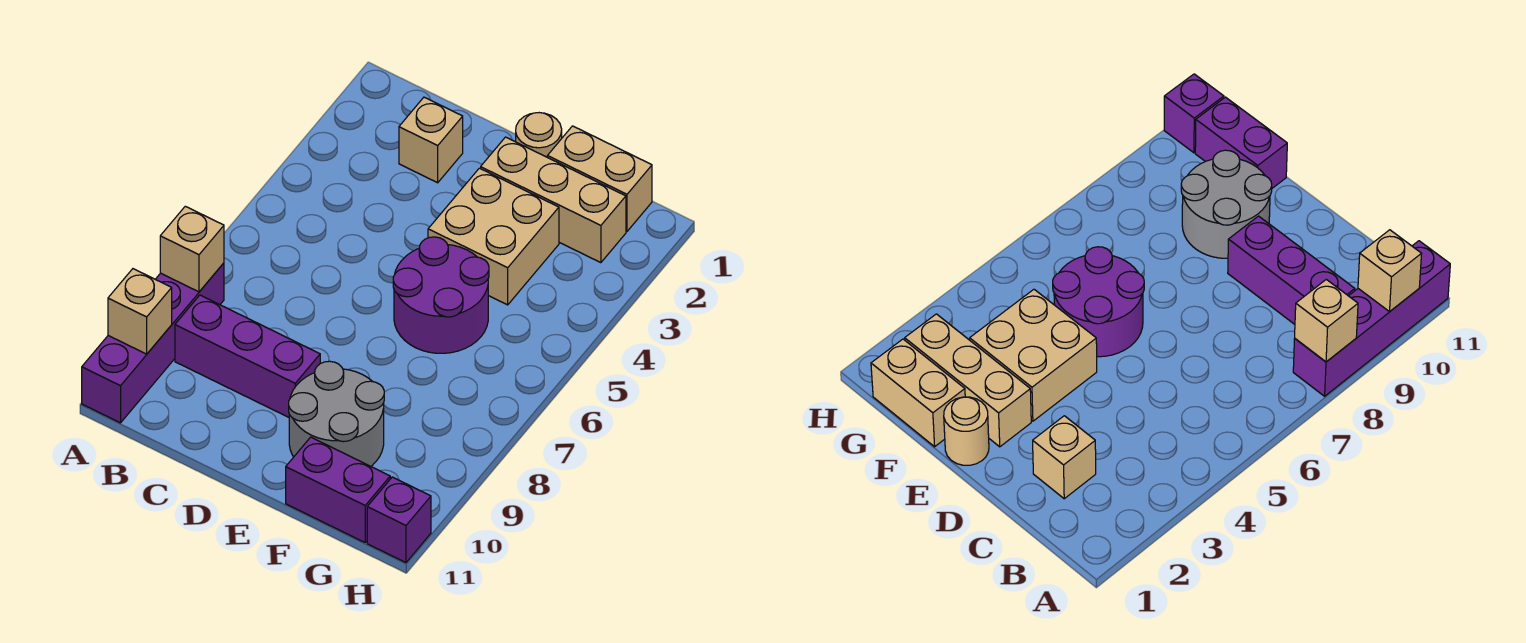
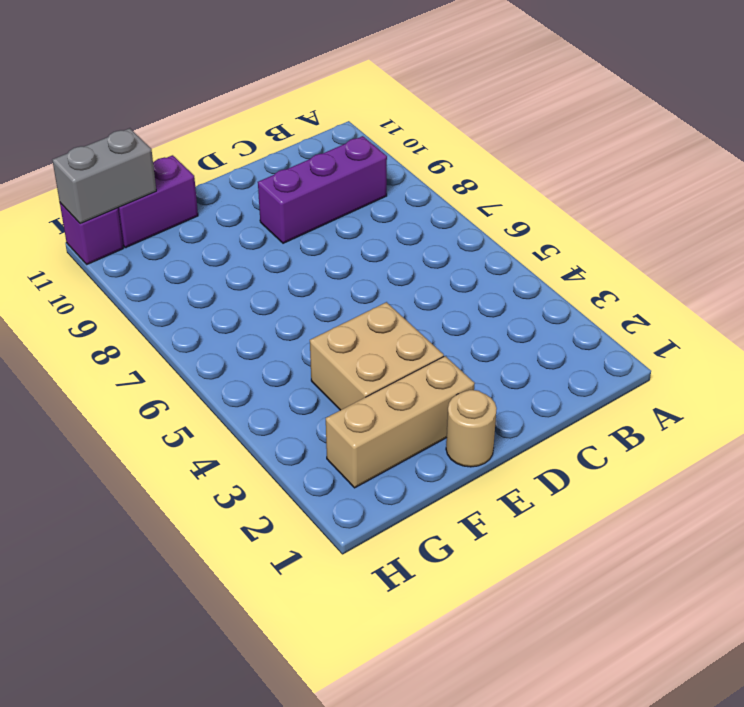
grey 1x2 brick [52,128,156,224] -> none
none -> purple 1x4 brick [82,263,224,423]
none -> tan 1x1 brick [399,97,463,183]
none -> purple 2x2 round brick [393,237,489,353]

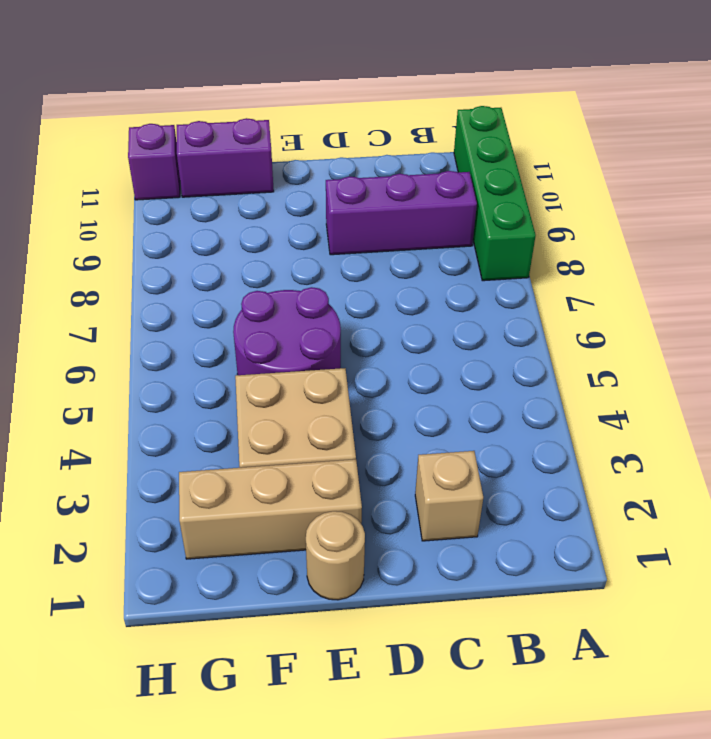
green 1x4 brick [454,106,536,281] -> purple 1x4 brick [82,263,224,423]
none -> grey 2x2 round brick [289,361,384,466]
none -> tan 1x2 brick [547,126,652,231]
none -> tan 1x1 brick [160,206,224,292]

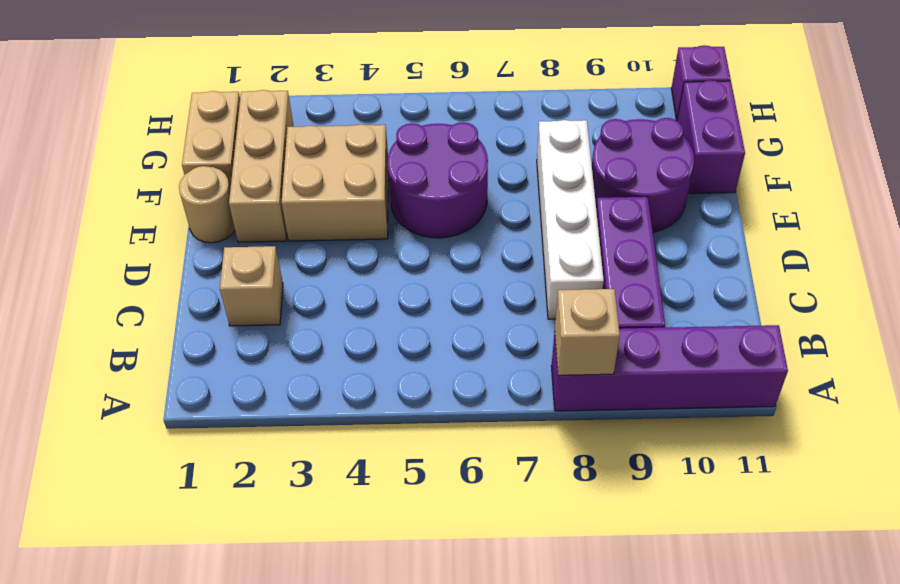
white 1x4 brick [537,120,604,319] -> none
purple 2x2 round brick [592,118,694,232] -> grey 2x2 round brick [289,361,384,466]
none -> tan 1x1 brick [108,269,172,354]

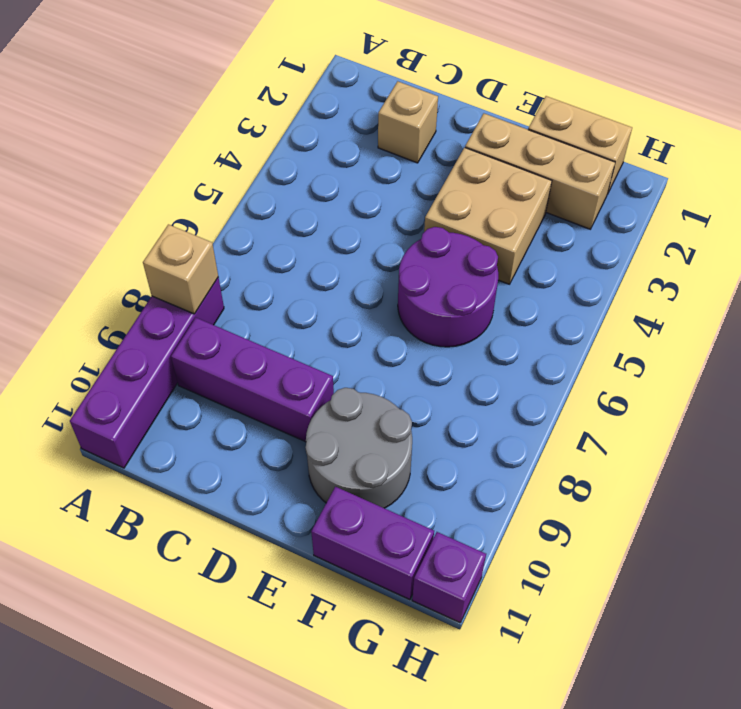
none -> tan 1x1 round brick [516,113,562,157]
none -> tan 1x1 brick [108,269,172,354]

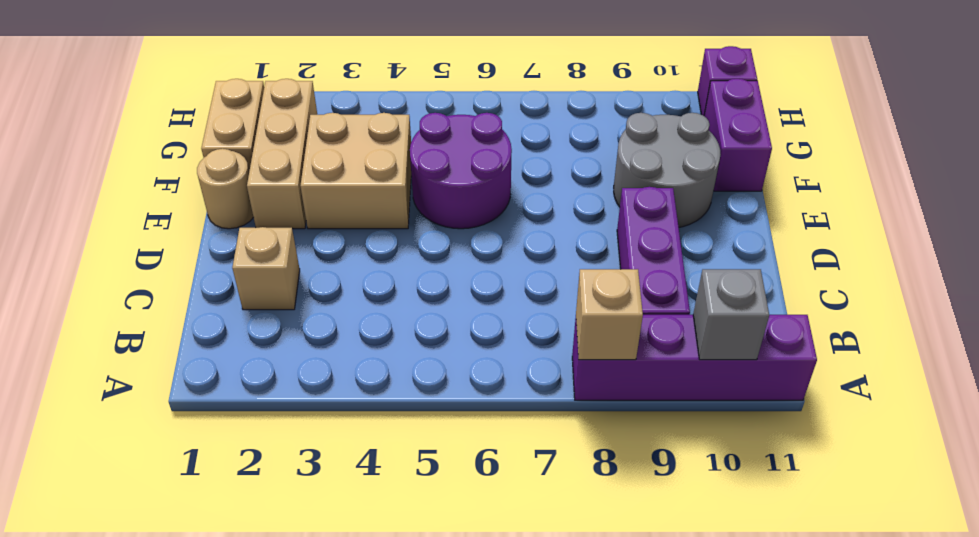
grey 1x1 brick [693,269,769,360] -> tan 1x1 brick [108,269,172,354]

